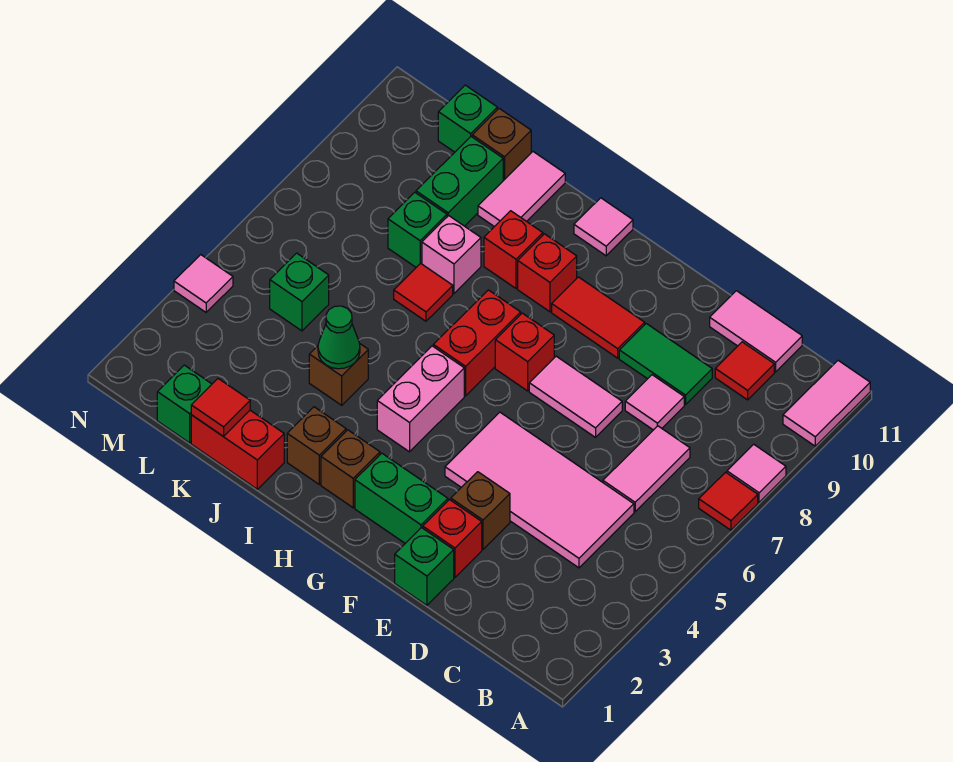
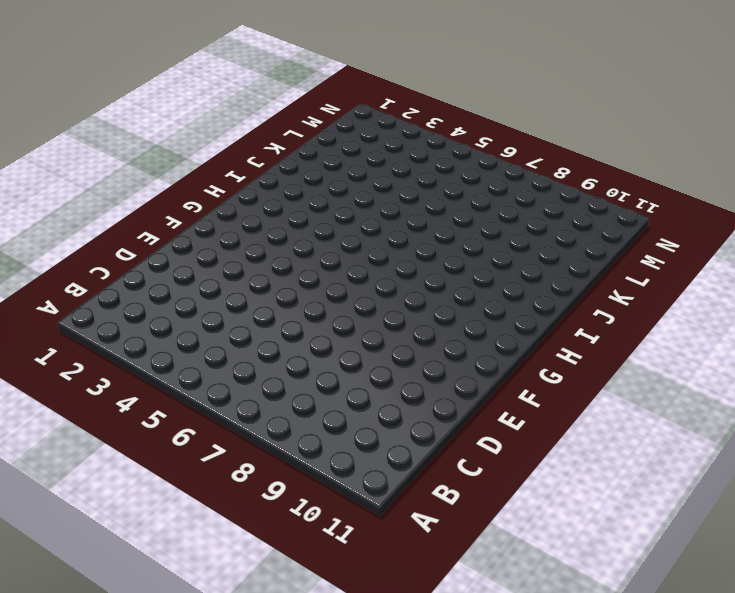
none -> red 1x1 tile [699,472,758,530]
none -> pink 1x1 tile [727,444,786,502]
none -> pink 1x2 tile [783,361,870,446]
none -> pink 2x4 tile [445,412,634,568]

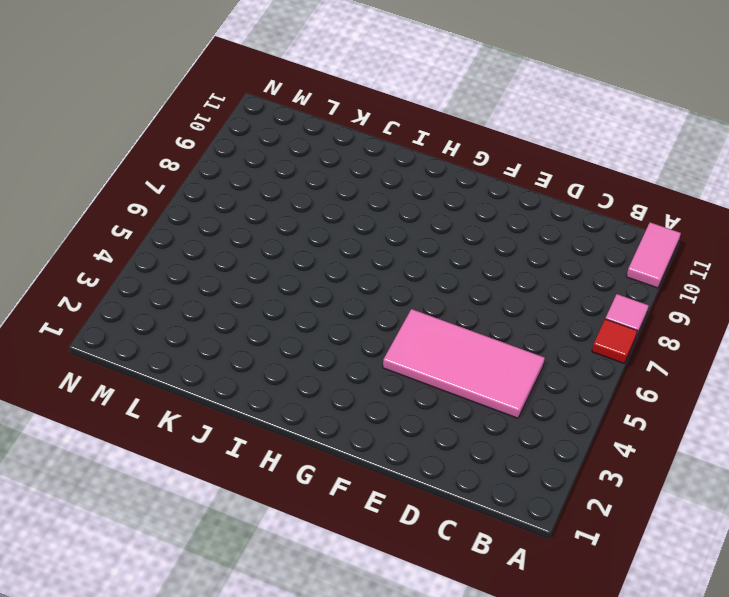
none -> pink 1x2 tile [603,426,690,512]
none -> red 1x1 tile [715,342,774,400]
none -> pink 1x2 tile [710,291,802,372]
none -> pink 1x1 tile [625,375,684,430]

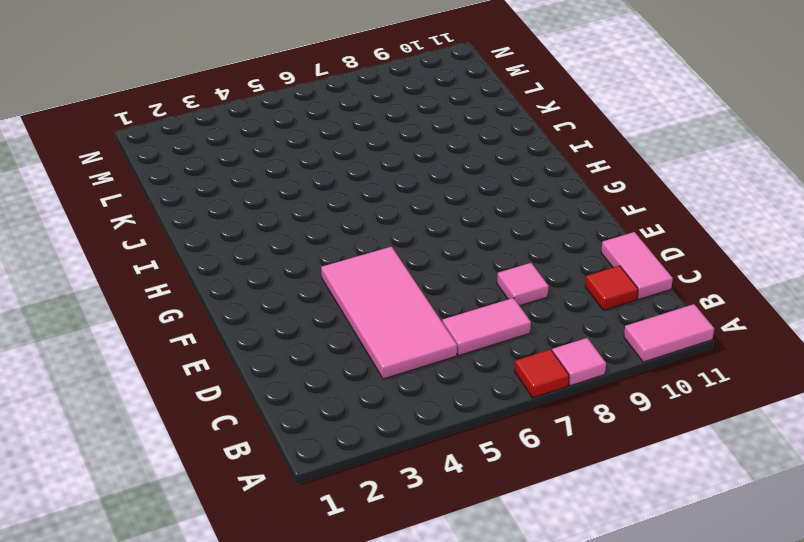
none -> green 1x2 tile [619,324,712,405]
none -> green 1x1 brick [395,528,454,605]
none -> red 1x1 brick [423,500,482,577]
none -> brown 1x1 brick [451,472,510,549]

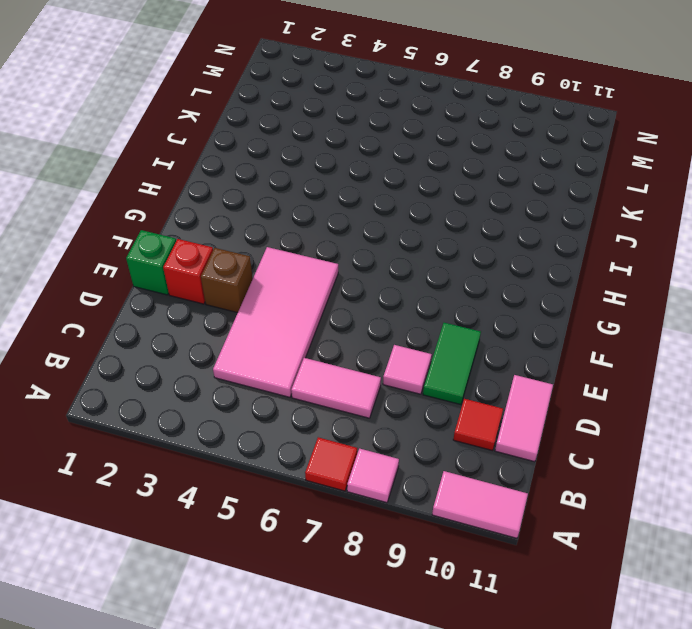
none -> pink 1x2 tile [529,356,622,437]
none -> green 1x2 brick [355,453,448,543]
none -> red 1x2 tile [552,277,645,358]
none -> red 1x1 brick [495,313,554,391]

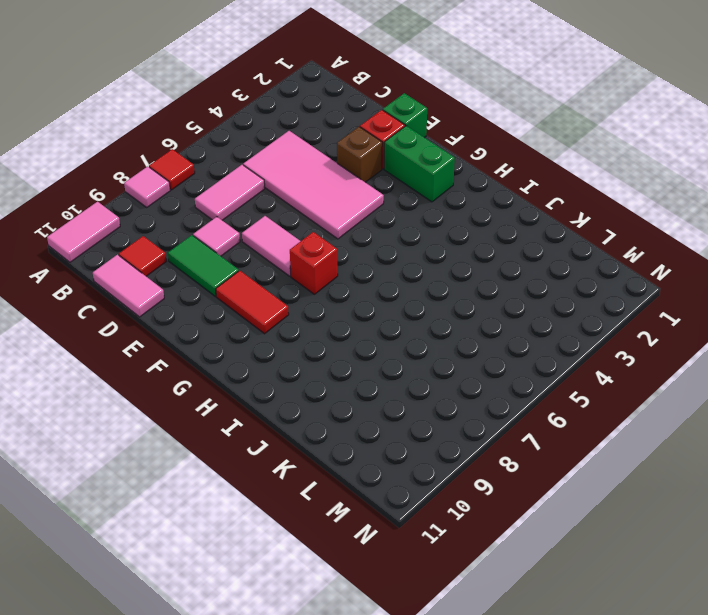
none -> brown 1x1 brick [321,430,380,508]
none -> pink 1x2 brick [377,346,464,452]
none -> red 1x2 brick [433,290,521,396]
none -> red 1x1 brick [518,234,577,312]

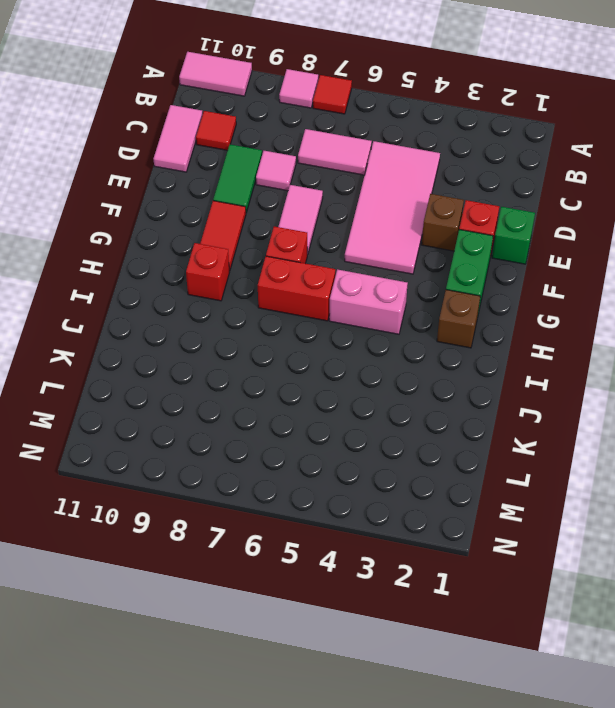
none -> pink 1x1 tile [574,198,633,256]
none -> brown 1x1 brick [287,407,346,484]
none -> red 1x1 brick [484,211,543,288]
none -> red 1x2 brick [191,410,284,489]

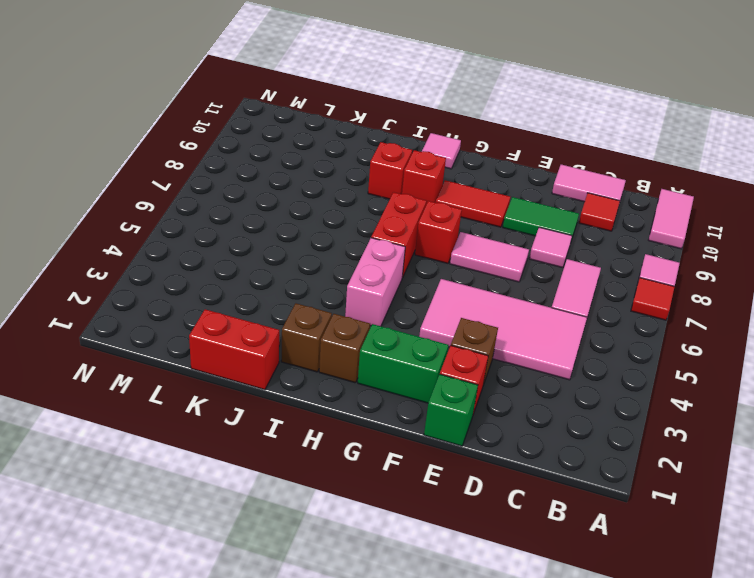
none -> brown 1x1 brick [309,343,368,405]
none -> red 1x1 tile [394,263,453,321]
none -> pink 1x1 brick [422,216,481,293]
none -> pink 1x2 tile [478,152,565,227]

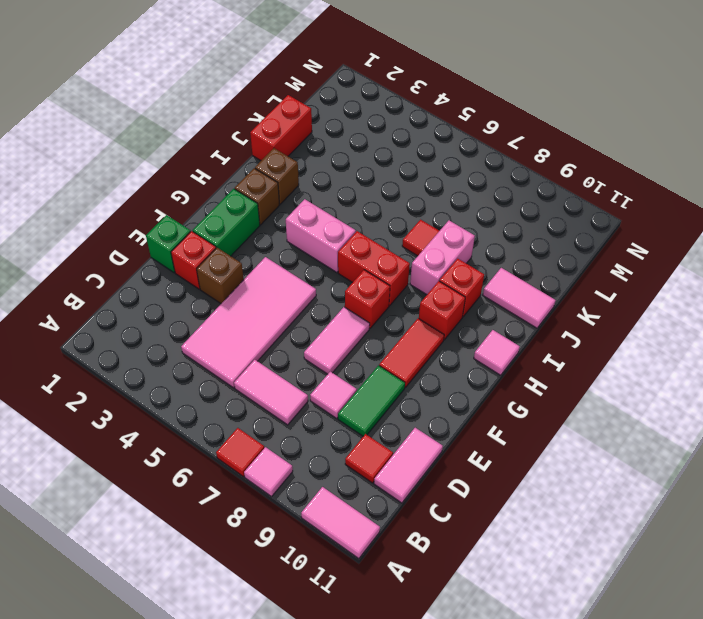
pink 1x2 brick [410,221,475,295] -> pink 1x1 brick [422,216,481,293]
none -> brown 1x1 brick [309,343,368,405]
none -> green 1x1 brick [388,192,447,267]
none -> green 1x2 brick [416,137,503,226]
none -> brown 1x1 brick [472,108,531,181]

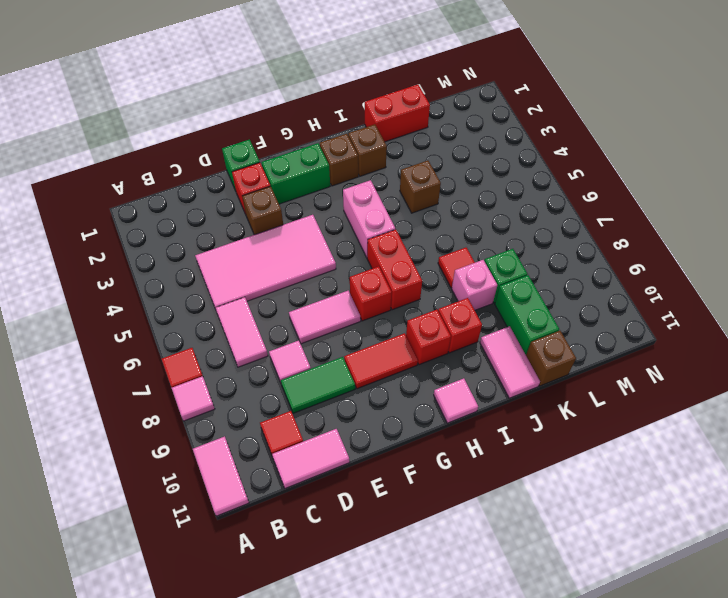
none -> green 1x1 brick [157,365,212,443]
none -> green 1x1 brick [270,253,329,331]
none -> green 1x1 brick [438,85,497,152]
none -> pink 1x1 tile [174,255,233,312]

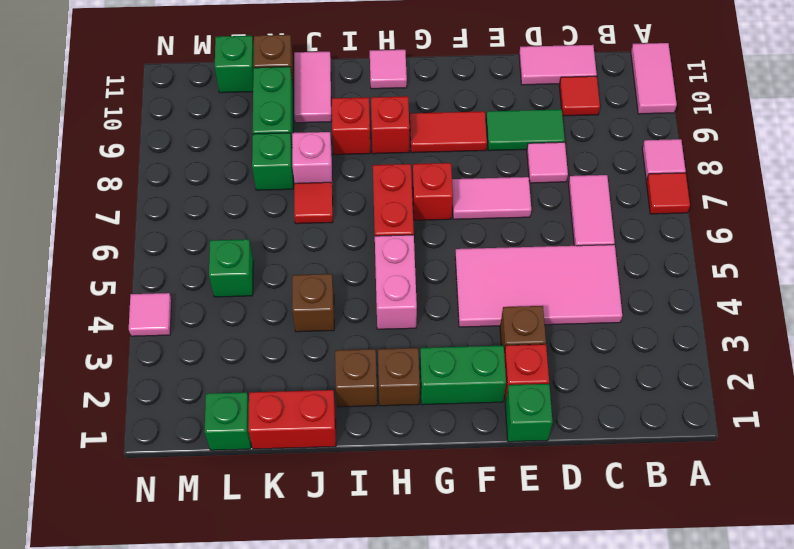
none -> green 1x1 cone [318,306,360,369]
none -> red 1x1 tile [191,379,250,436]

